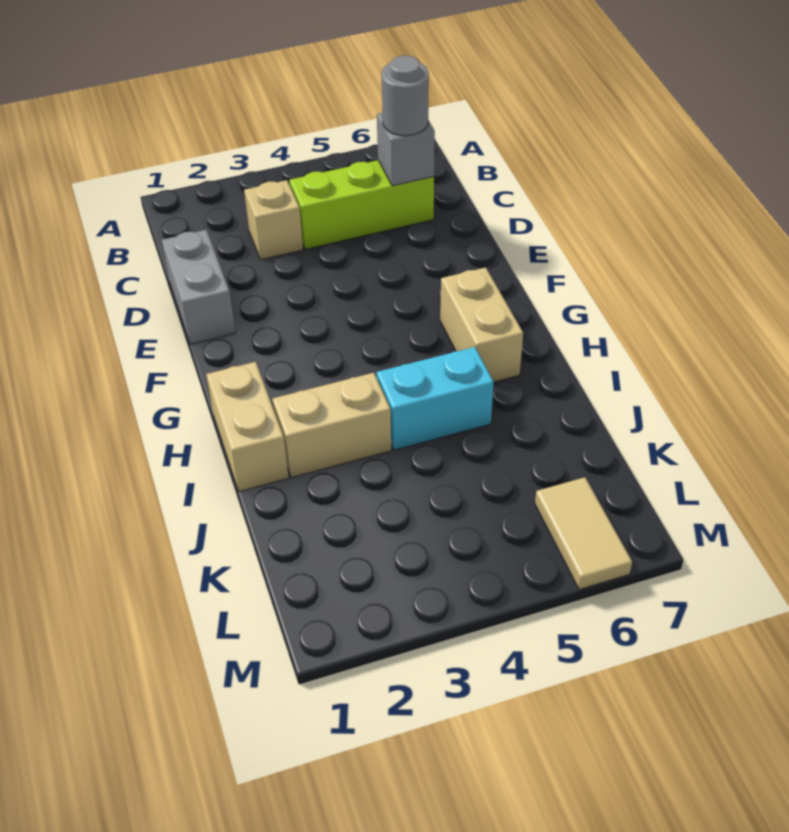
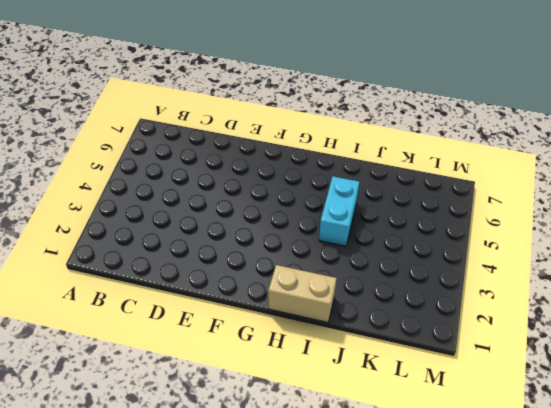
none -> tan 1x1 brick [244,180,303,260]
none -> lime 1x3 brick [289,160,434,249]

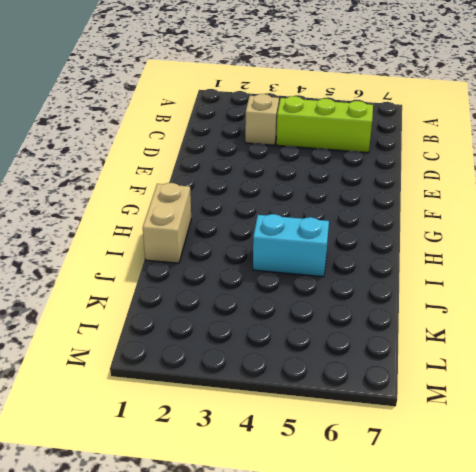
none -> grey 1x2 brick [162,230,236,344]
none -> tan 1x2 brick [440,267,523,382]

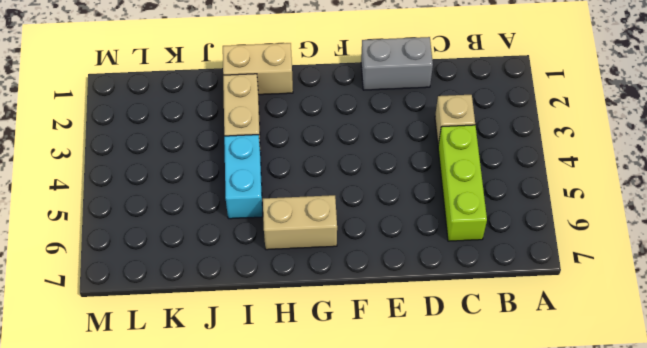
none -> tan 1x2 tile [535,477,632,589]
none -> grey 1x1 brick [377,113,435,186]

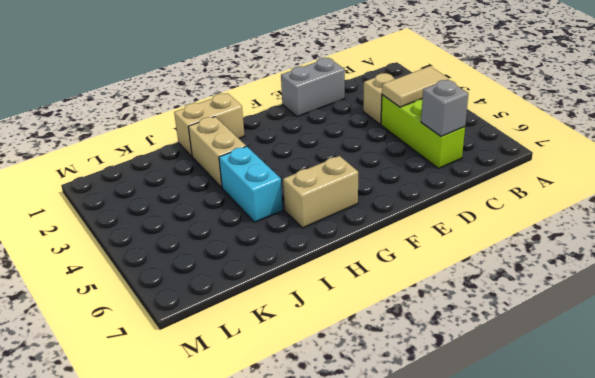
tan 1x2 tile [382,66,449,107] -> tan 1x2 tile moved to [535,477,632,589]
none -> grey 1x1 round brick [382,56,429,136]

